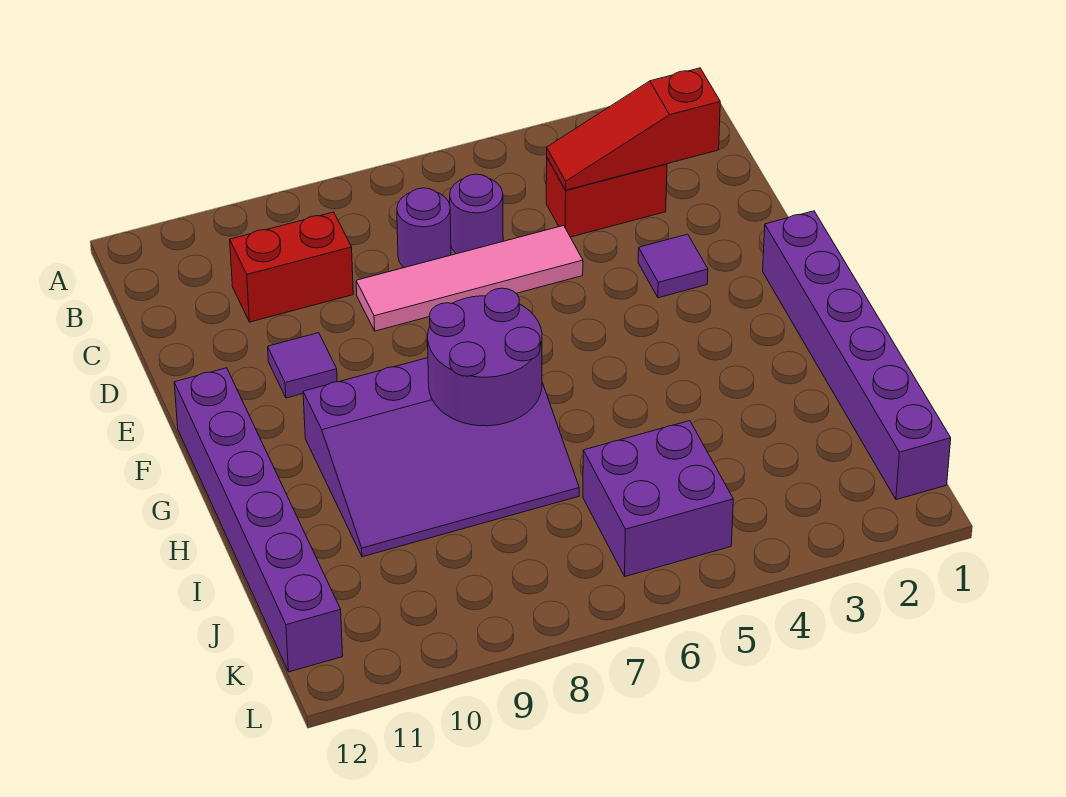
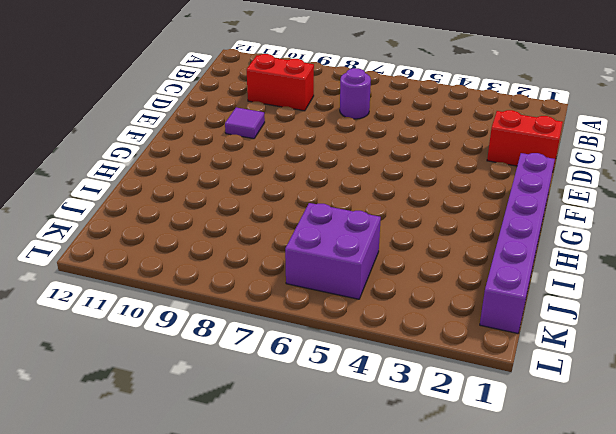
red 1x2 brick [487,110,563,172] -> red 1x2 brick moved to [546,158,667,237]
none -> purple 1x1 round brick [450,174,503,254]
none -> pink 1x4 tile [356,226,583,331]
none -> purple 1x1 tile [638,234,708,298]

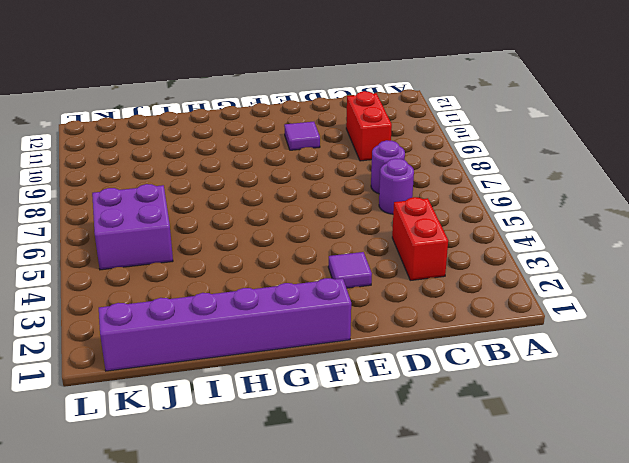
none -> pink 1x4 tile [356,226,583,331]
none -> purple 1x6 brick [174,368,343,672]
none -> purple 3x4 slope [303,358,579,557]

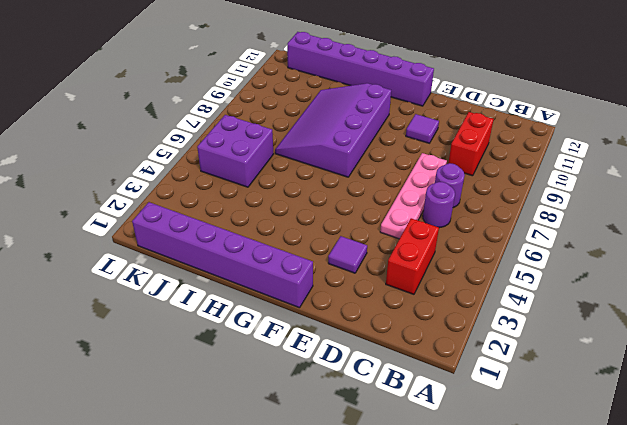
pink 1x4 plate [380,153,447,239] -> pink 1x4 tile [356,226,583,331]
none -> red 1x3 slope [547,68,720,190]
none -> purple 2x2 round brick [428,288,542,426]

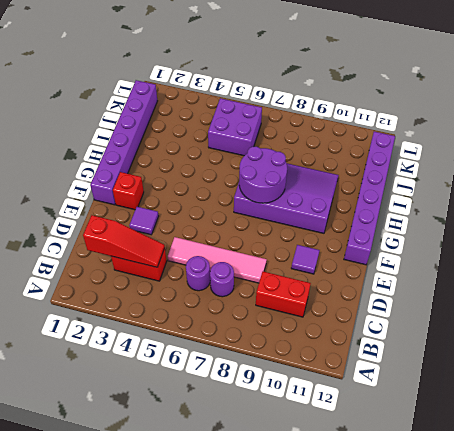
red 1x1 brick [113,172,144,210] -> none

